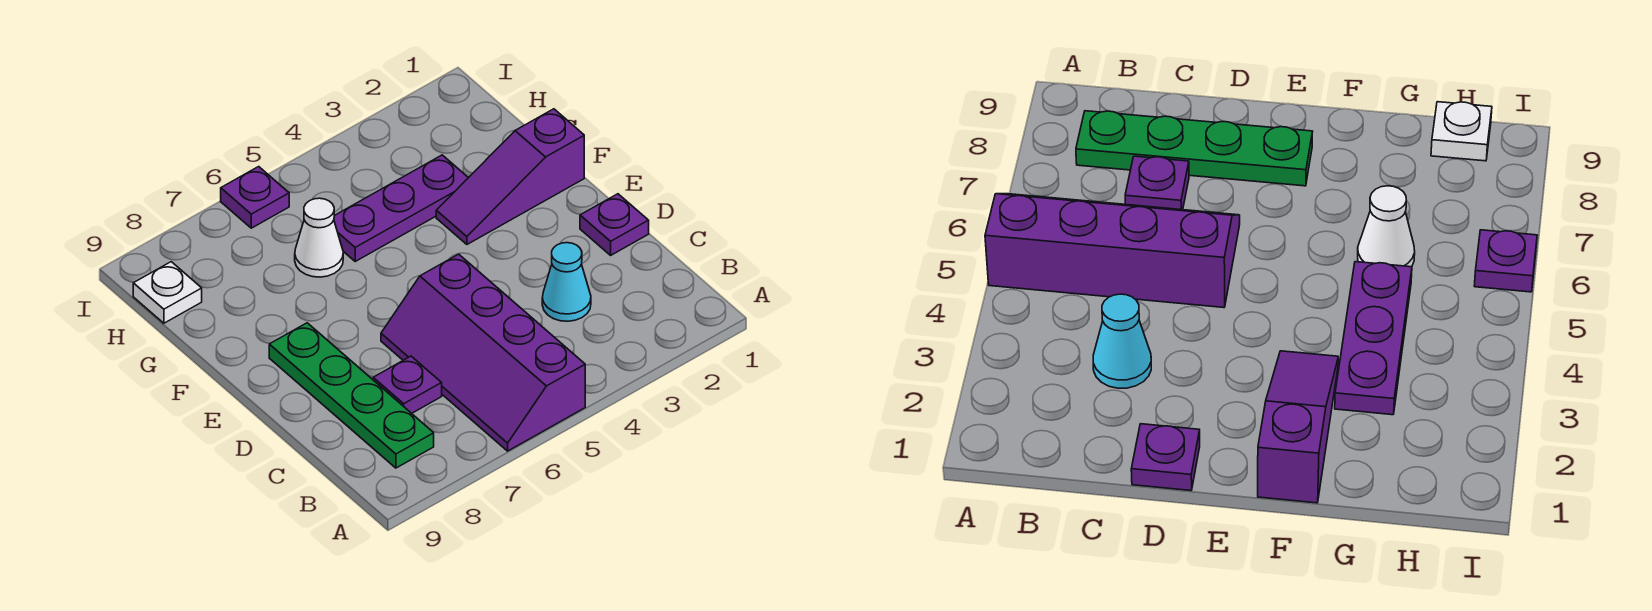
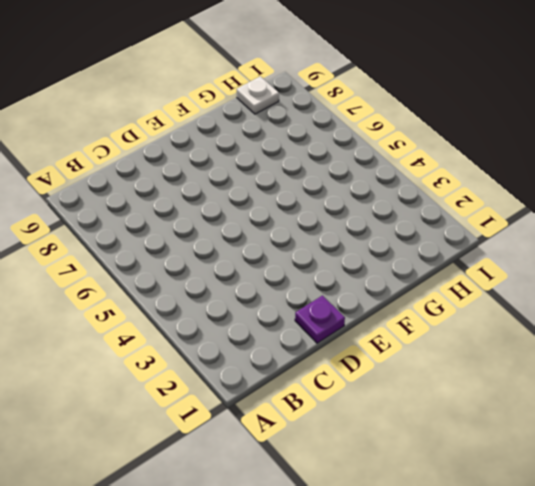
none -> purple 2x4 slope [381,254,585,451]
none -> green 1x4 plate [269,323,434,468]

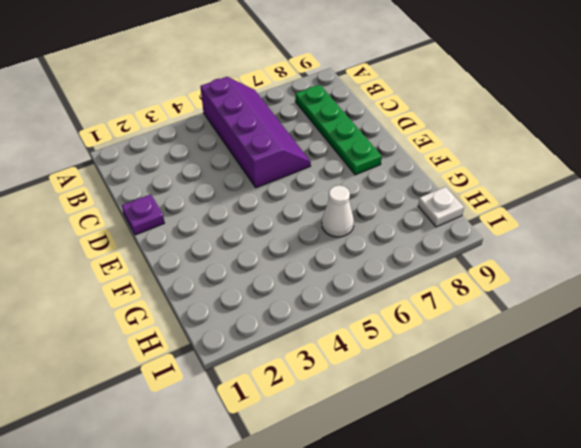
none -> cyan 1x1 cone [542,243,591,321]
none -> purple 1x1 plate [373,356,442,413]

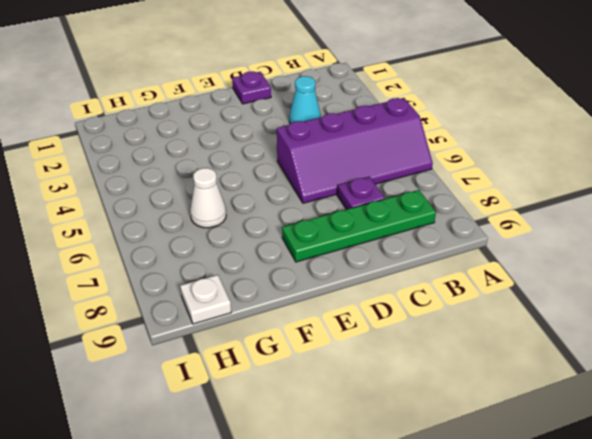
none -> purple 1x3 slope [436,109,584,244]
none -> purple 1x3 plate [334,155,468,261]

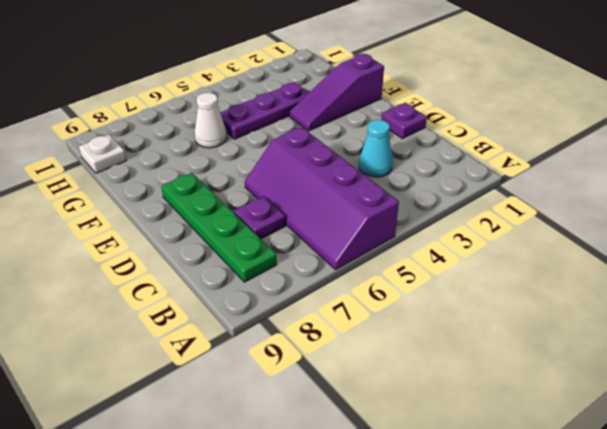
none -> purple 1x1 plate [221,167,289,228]

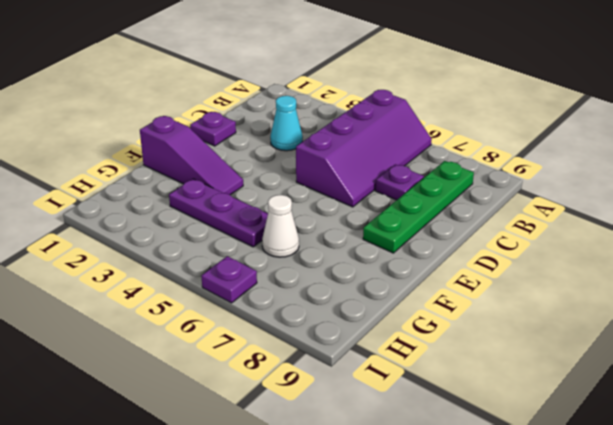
none -> white 1x1 plate [133,262,202,323]

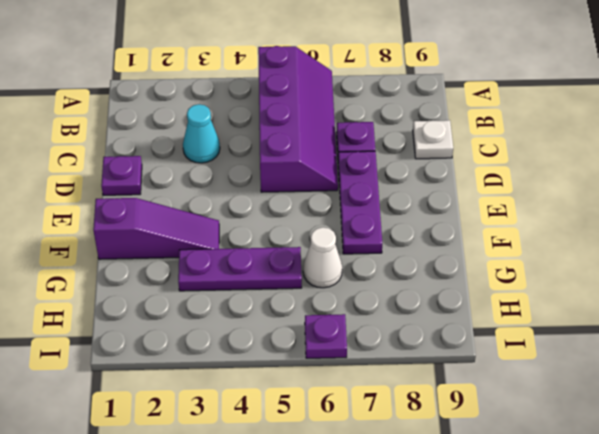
white 1x1 plate [413,120,453,159] -> white 1x1 plate moved to [133,262,202,323]
purple 1x3 plate [338,151,382,254] -> none
none -> green 1x4 plate [269,323,434,468]

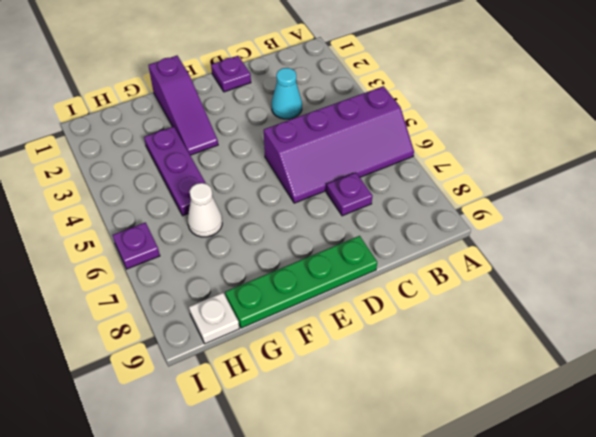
green 1x4 plate [225,236,377,328] -> green 1x4 plate moved to [269,323,434,468]

